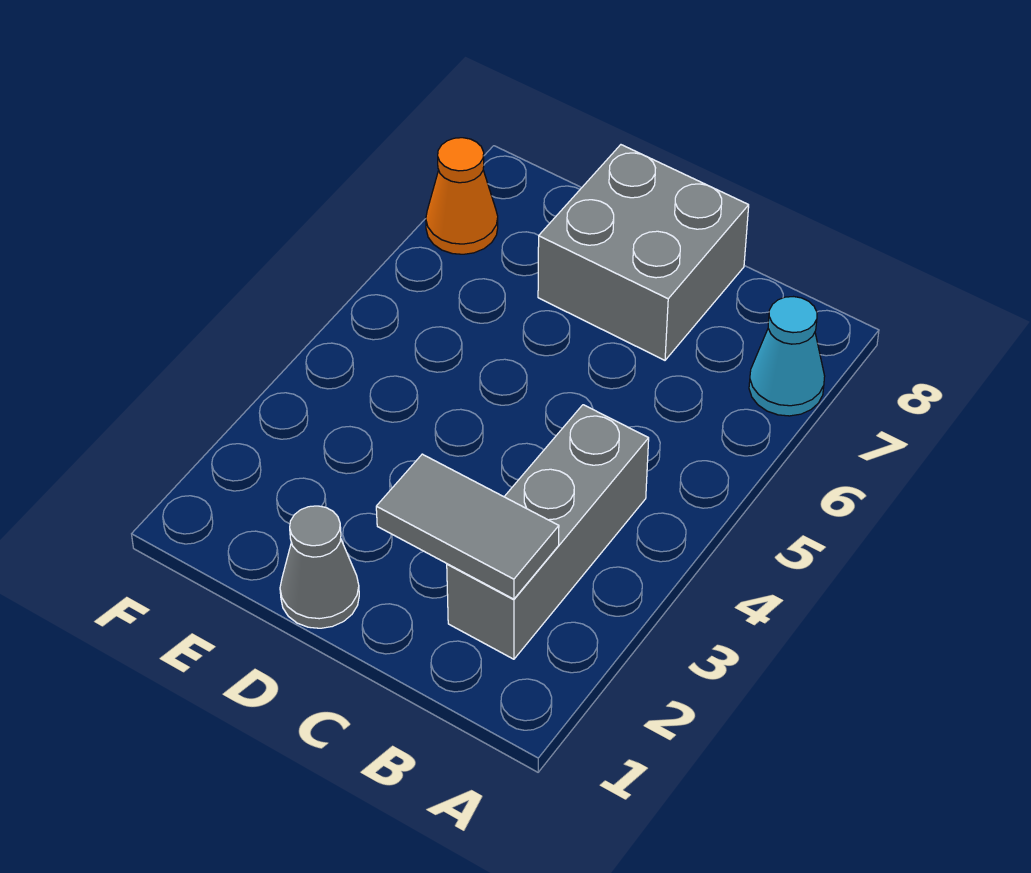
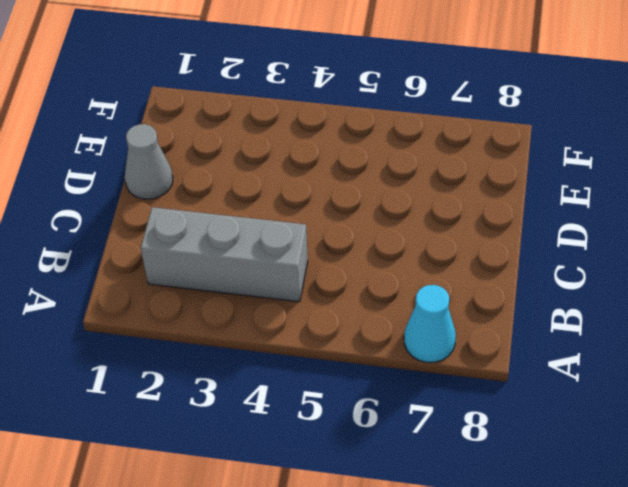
none -> grey 2x2 brick [538,145,749,360]
none -> orange 1x1 cone [426,138,498,254]

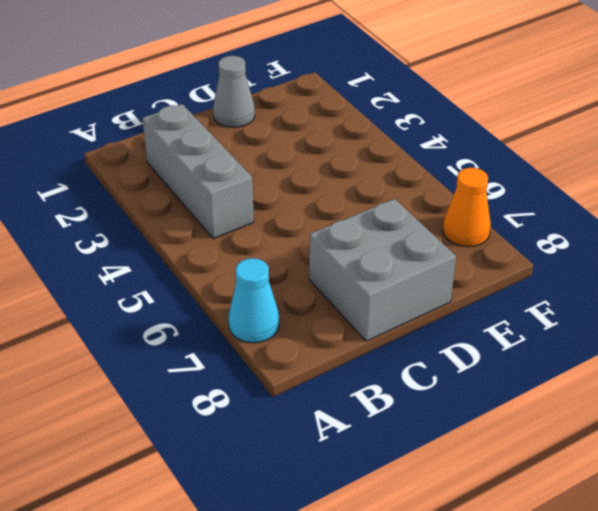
none -> grey 1x2 tile [376,454,559,599]

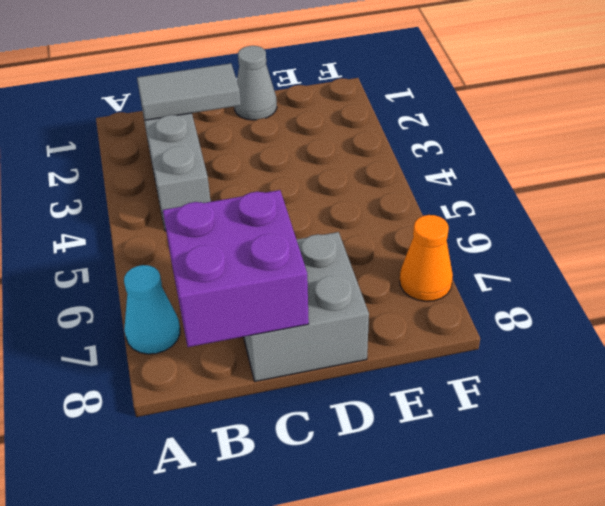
purple 2x2 brick [163,190,309,347] -> none

